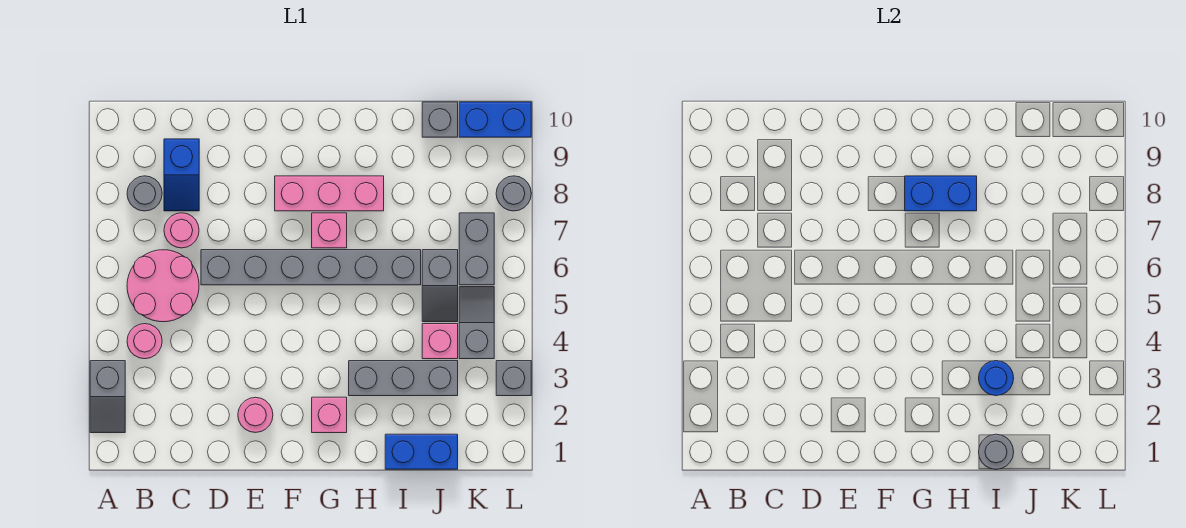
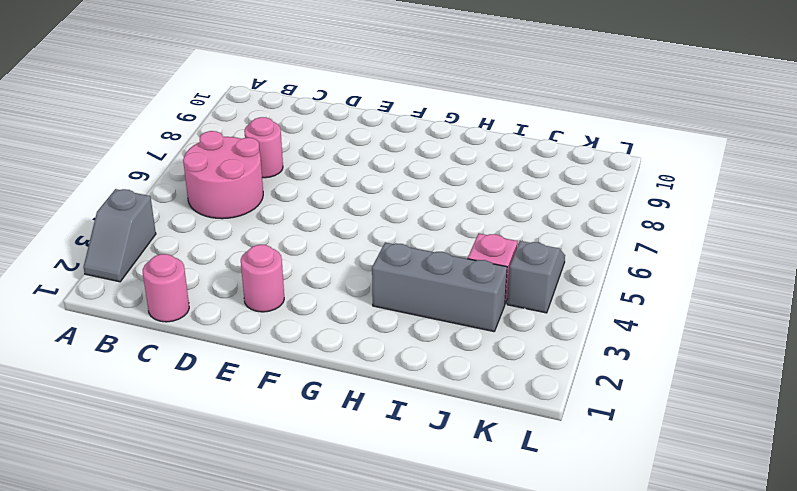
pink 1x1 round brick [143,254,189,322] -> pink 1x1 round brick moved to [127,324,162,359]
none -> grey 1x1 round brick [127,176,162,211]
none -> blue 1x2 slope [164,139,199,211]
none -> grey 1x6 brick [201,250,421,285]

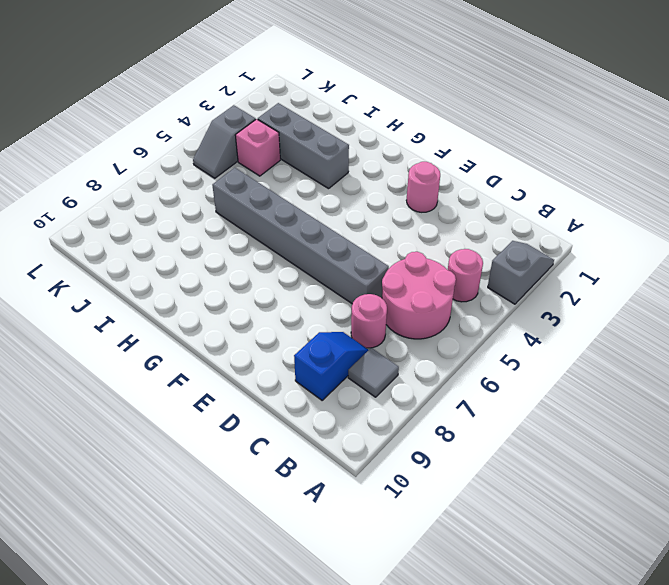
grey 1x1 tile [348,348,399,397] -> grey 1x1 round brick [127,176,162,211]
none -> pink 1x3 brick [275,176,384,211]
none -> pink 1x1 brick [312,397,347,433]
none -> pink 1x1 brick [312,213,347,248]

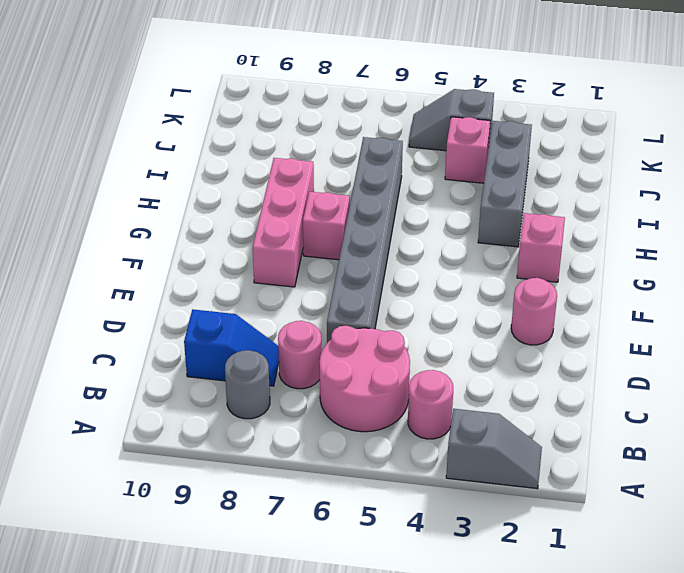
none -> blue 1x2 brick [385,434,458,469]
none -> grey 1x2 slope [422,250,458,322]
none -> grey 1x1 brick [422,102,458,137]

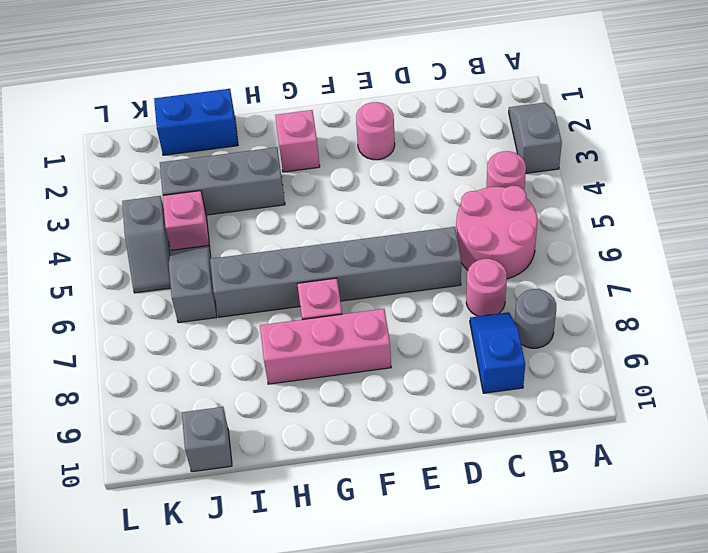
none -> grey 1x2 brick [459,213,494,285]
none -> blue 1x2 brick [459,102,531,137]
none -> grey 1x1 brick [496,361,531,396]

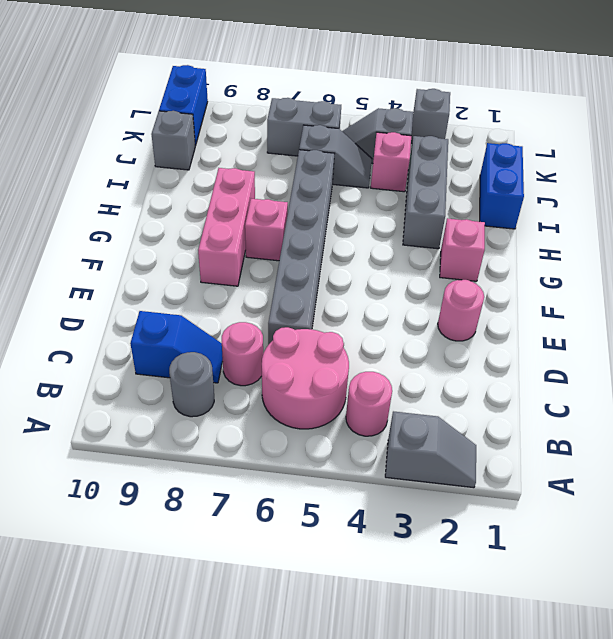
none -> grey 1x1 round brick [496,176,531,211]
none -> blue 1x2 brick [905,176,977,211]
none -> grey 1x1 round brick [979,434,1014,469]

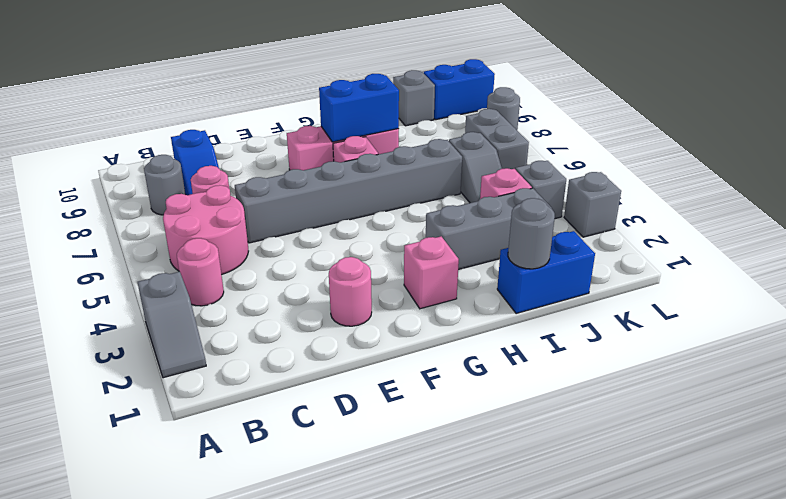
none -> blue 1x1 round brick [979,361,1014,396]

